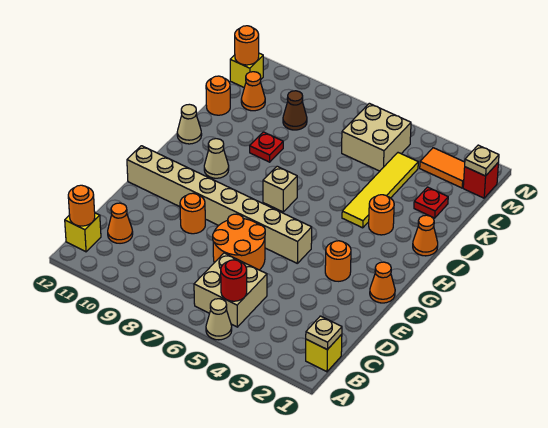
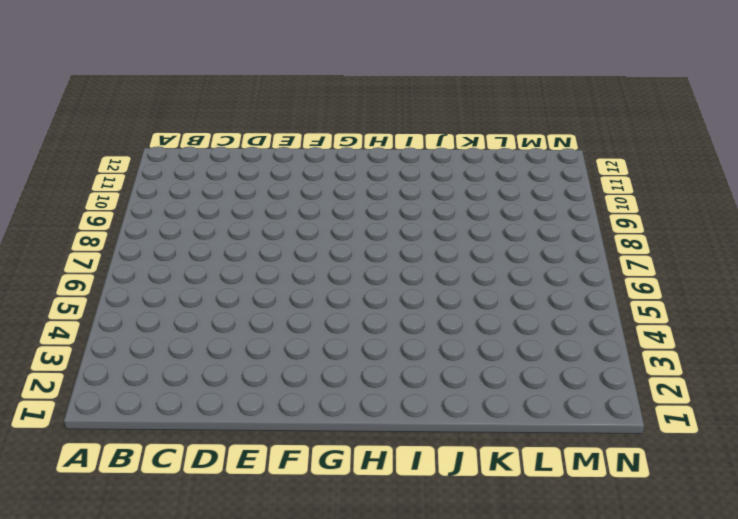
none -> tan 1x1 cone [206,299,232,340]
none -> yellow 1x1 brick [306,334,342,372]
none -> tan 2x2 brick [194,253,267,327]
none -> yellow 1x1 brick [65,213,101,252]

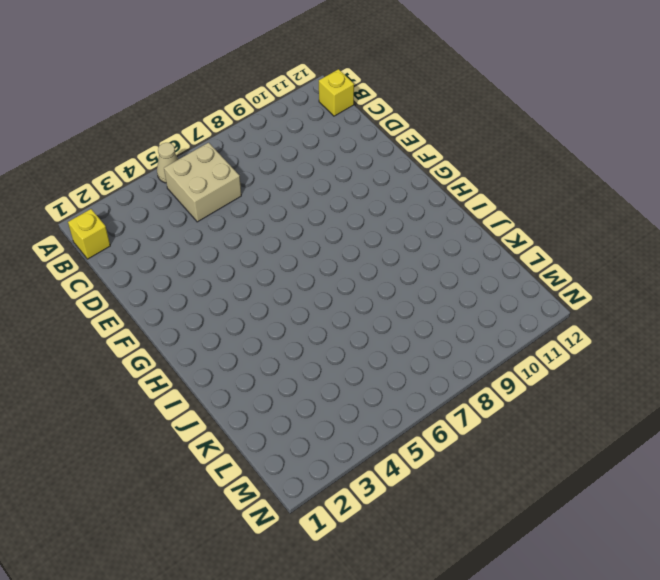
none -> orange 1x1 cone [108,203,133,243]
none -> orange 2x2 round brick [213,214,265,270]
none -> orange 1x1 round brick [180,193,205,234]
none -> orange 1x1 cone [370,262,395,303]

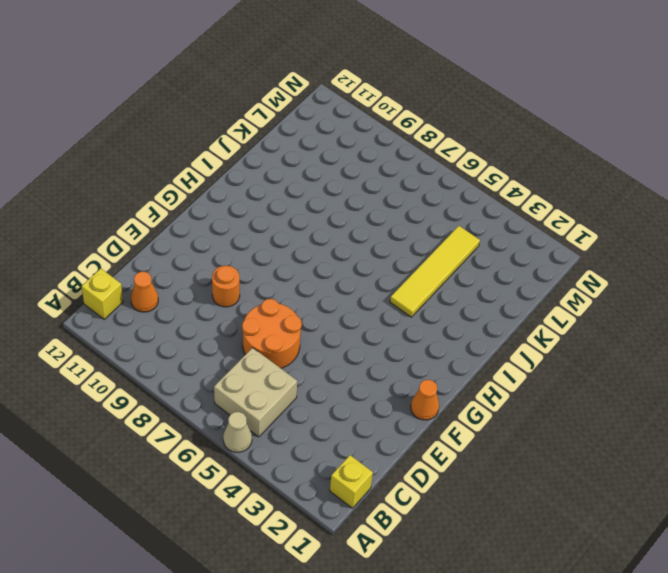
none -> orange 1x1 round brick [325,241,351,281]
none -> tan 1x8 brick [127,146,312,263]
none -> tan 1x1 brick [263,166,297,212]
none -> tan 1x1 cone [204,139,229,178]

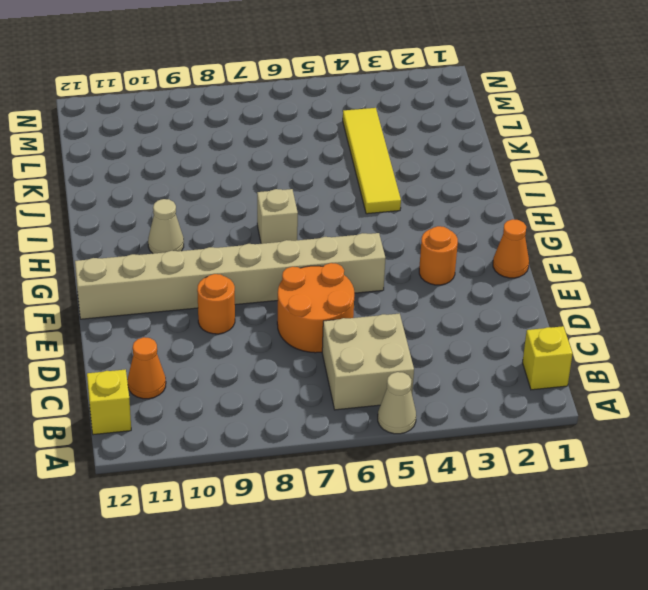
none -> orange 1x1 cone [413,215,438,256]
none -> orange 1x1 round brick [369,195,394,235]
none -> tan 1x1 cone [177,104,202,144]
none -> red 1x1 plate [250,132,283,162]

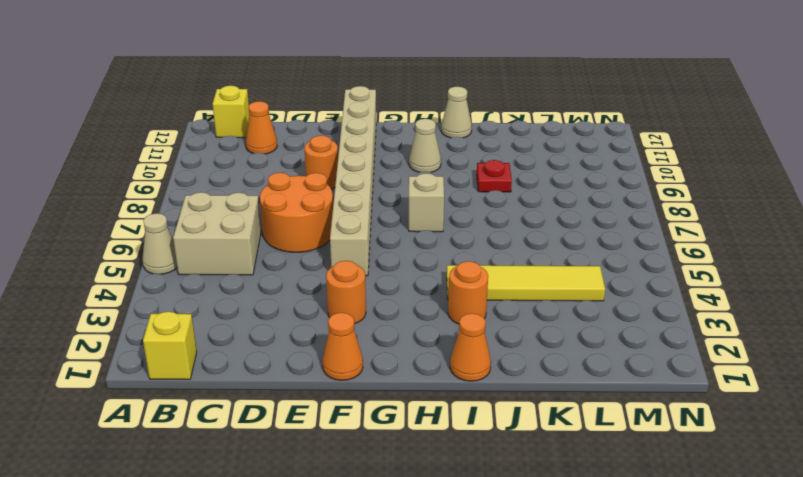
none -> red 1x1 plate [414,187,448,218]
none -> orange 1x1 round brick [206,76,230,115]
none -> tan 2x2 brick [342,103,411,171]
none -> brown 1x1 cone [283,91,307,130]

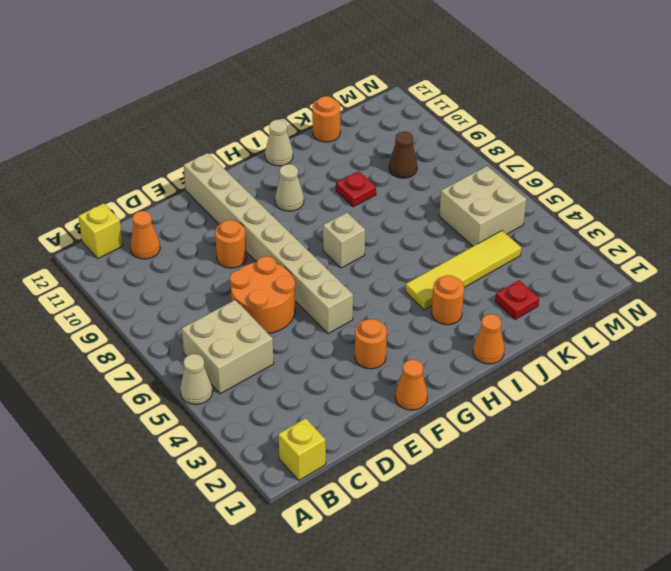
none -> orange 1x1 cone [241,72,265,111]
none -> red 1x1 brick [463,162,499,198]
none -> orange 1x2 tile [420,148,465,188]
none -> yellow 1x1 brick [230,53,263,87]

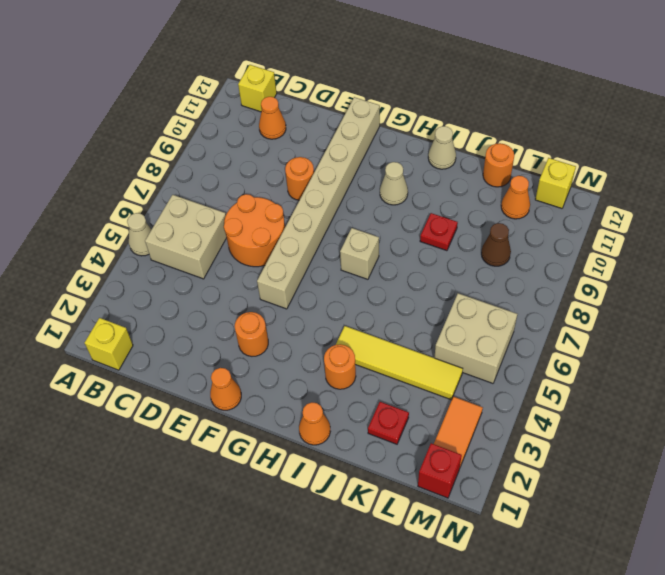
none -> tan 1x1 plate [306,316,342,350]
none -> red 1x1 round brick [221,260,247,301]
none -> orange 1x1 round brick [68,185,95,226]
none -> tan 1x1 plate [465,145,499,176]

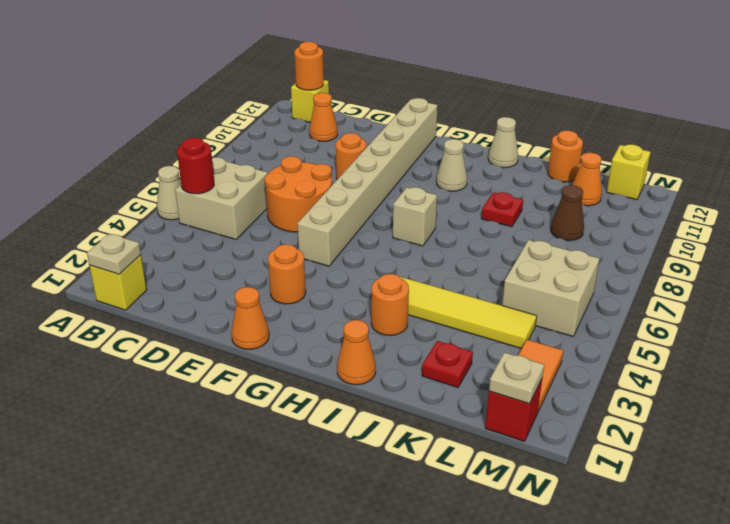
none -> orange 1x1 round brick [235,26,259,65]

